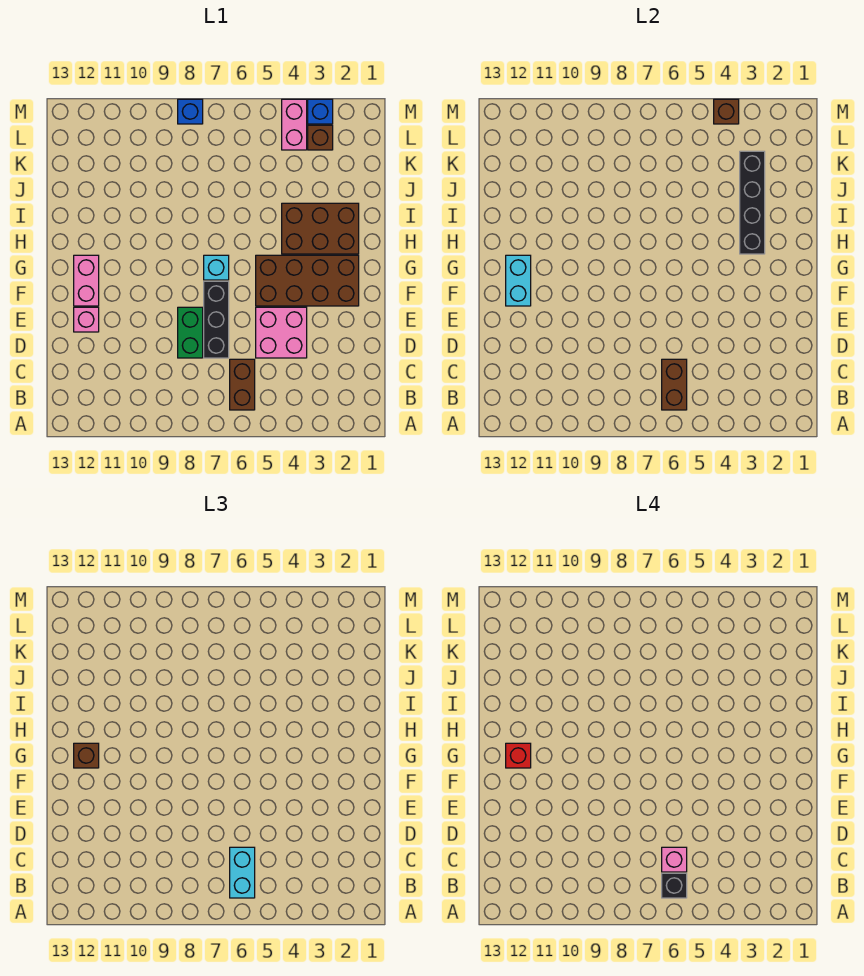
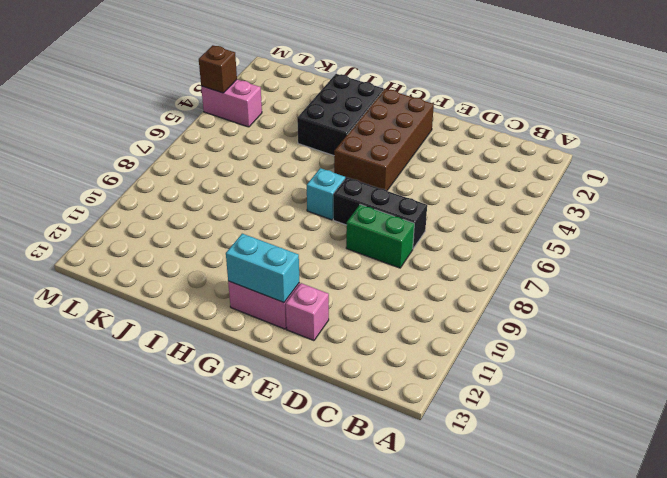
black 2x3 brick [297,74,383,156] -> brown 2x3 brick [282,203,359,254]
none -> brown 1x2 brick [230,359,255,410]
none -> pink 2x2 brick [256,307,307,358]
none -> brown 1x1 brick [308,125,333,150]

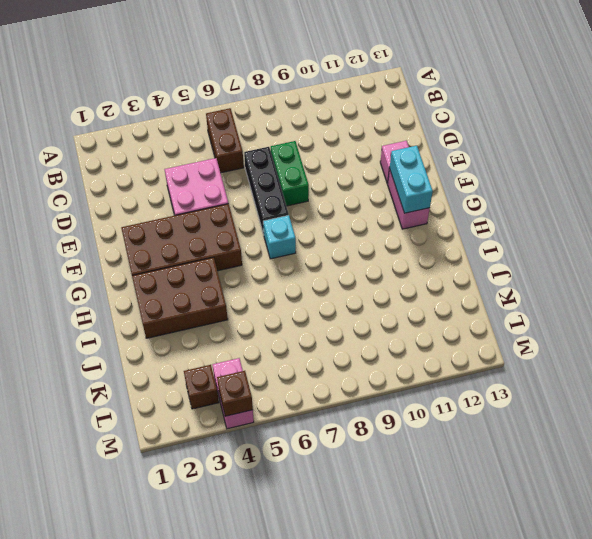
none -> blue 1x1 brick [308,99,333,124]
none -> blue 1x1 brick [178,99,203,124]
none -> brown 1x2 brick [662,359,687,410]

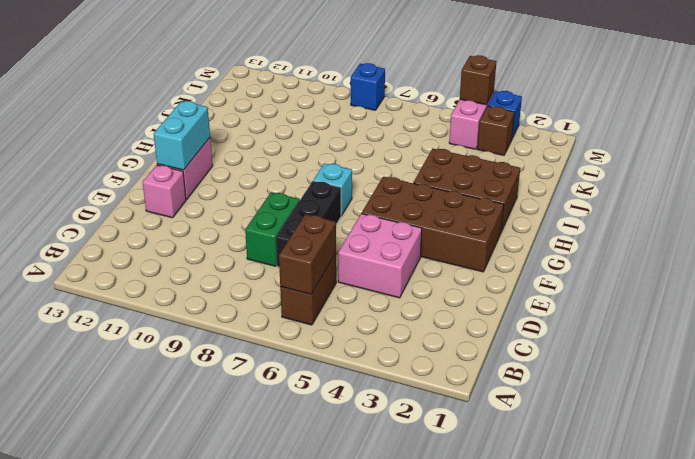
none -> black 1x4 brick [740,151,765,254]
none -> cyan 1x2 brick [230,847,255,898]
none -> brown 1x1 brick [74,743,99,768]

